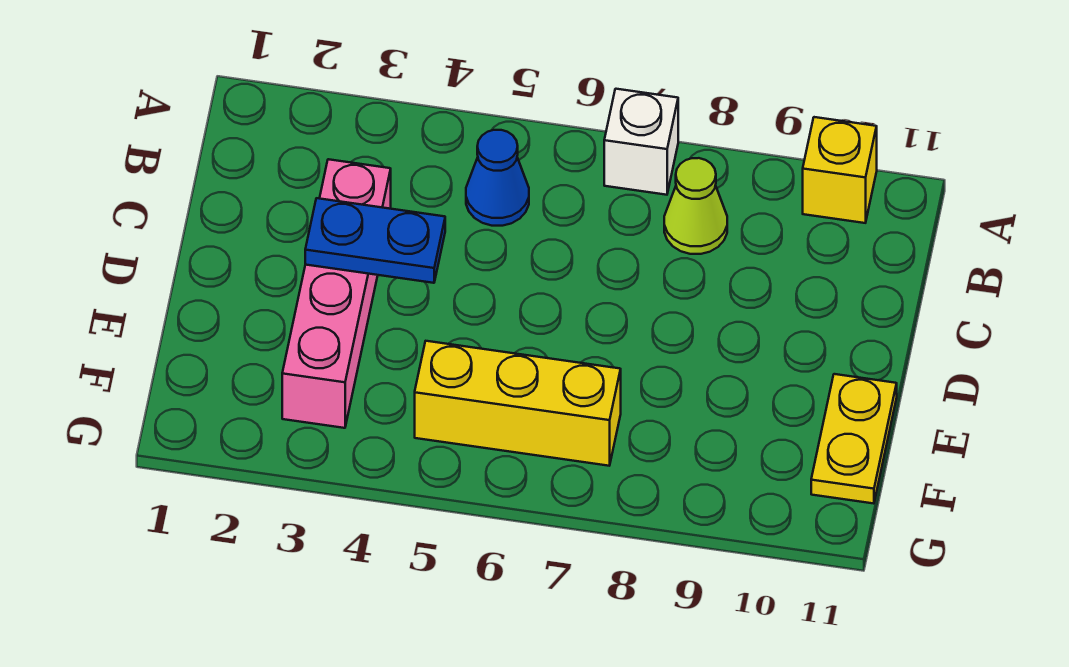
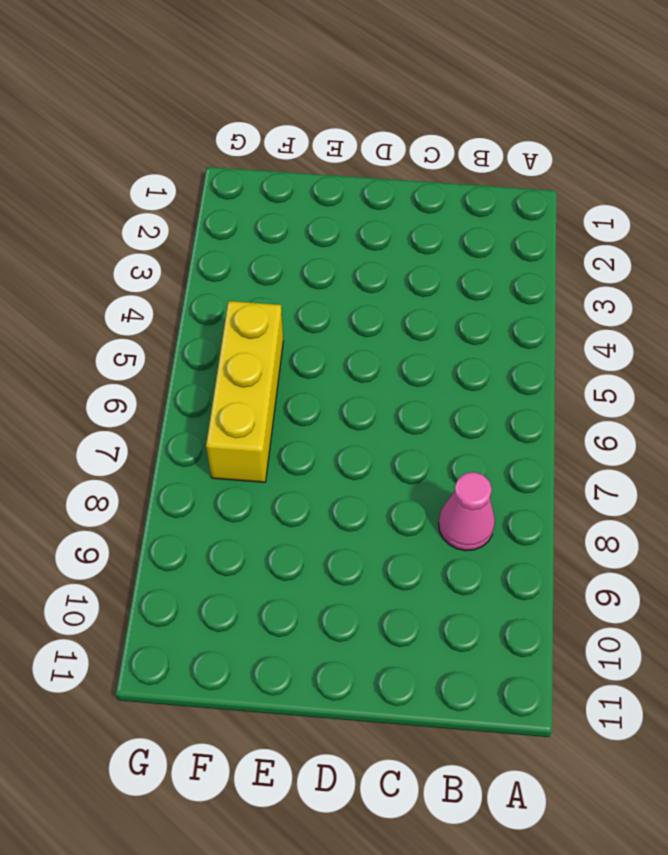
pink 1x1 cone [438,472,495,551] -> lime 1x1 cone [664,158,727,254]
none -> white 1x1 brick [604,89,678,195]
none -> yellow 1x1 brick [803,117,877,223]

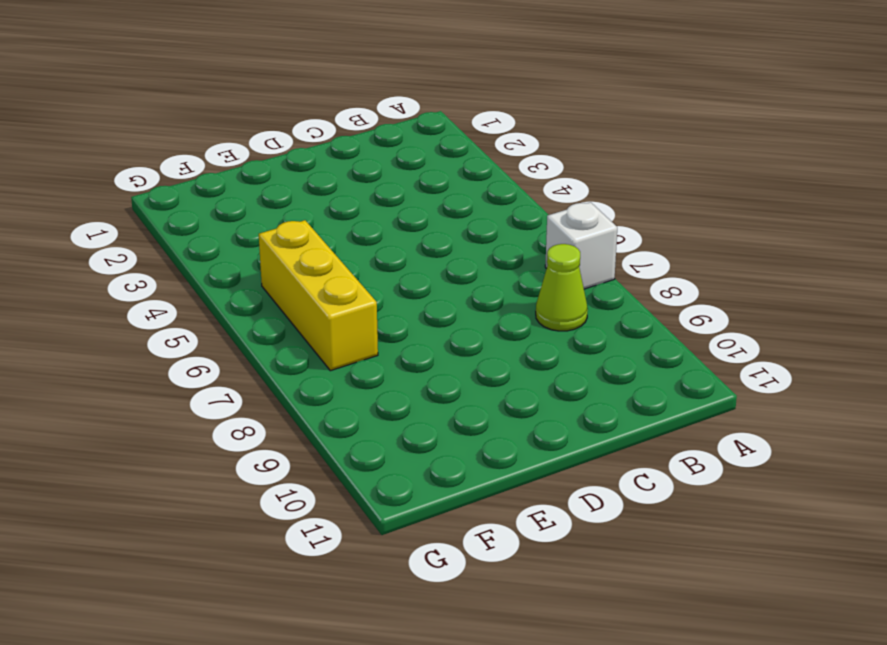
none -> yellow 1x1 brick [803,117,877,223]
none -> blue 1x1 cone [466,130,529,226]

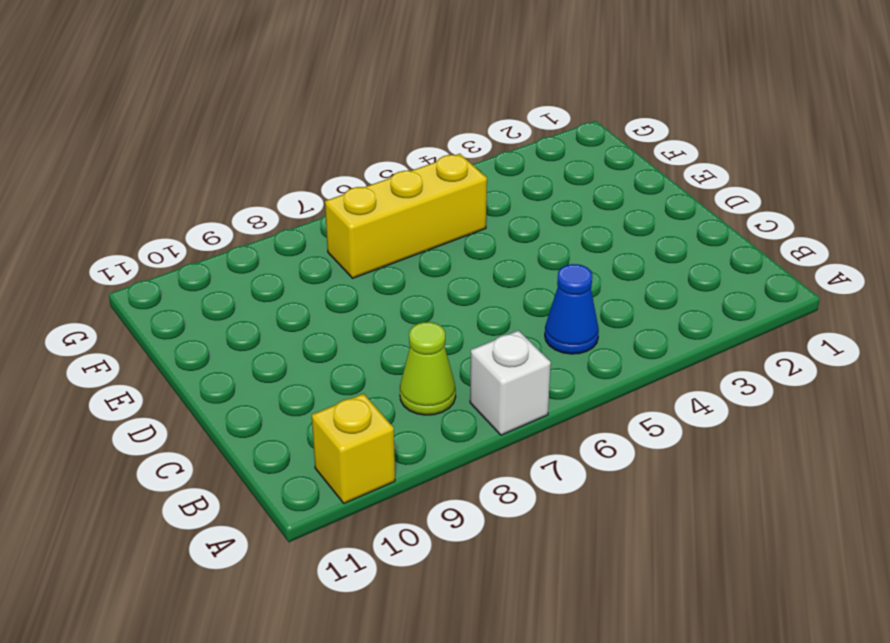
none -> pink 1x4 brick [282,159,391,428]
none -> yellow 1x2 plate [811,374,897,504]

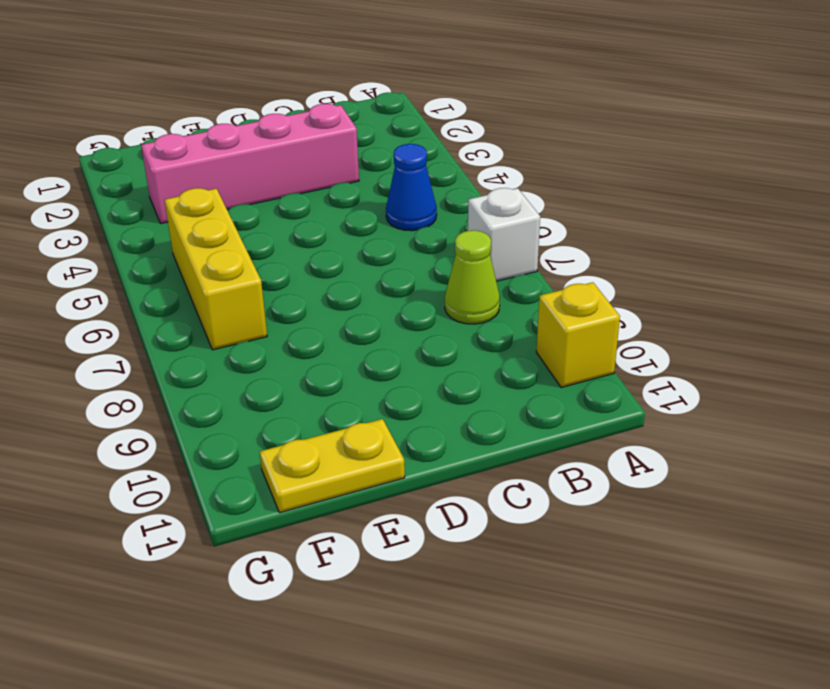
none -> blue 1x2 plate [305,198,445,283]

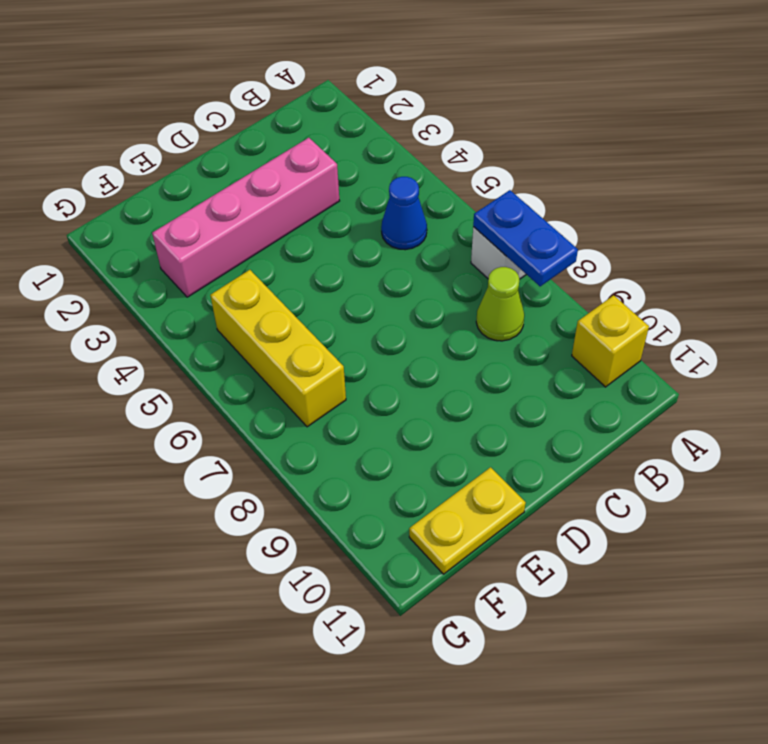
blue 1x2 plate [473,190,578,286] -> blue 1x2 plate moved to [305,198,445,283]

